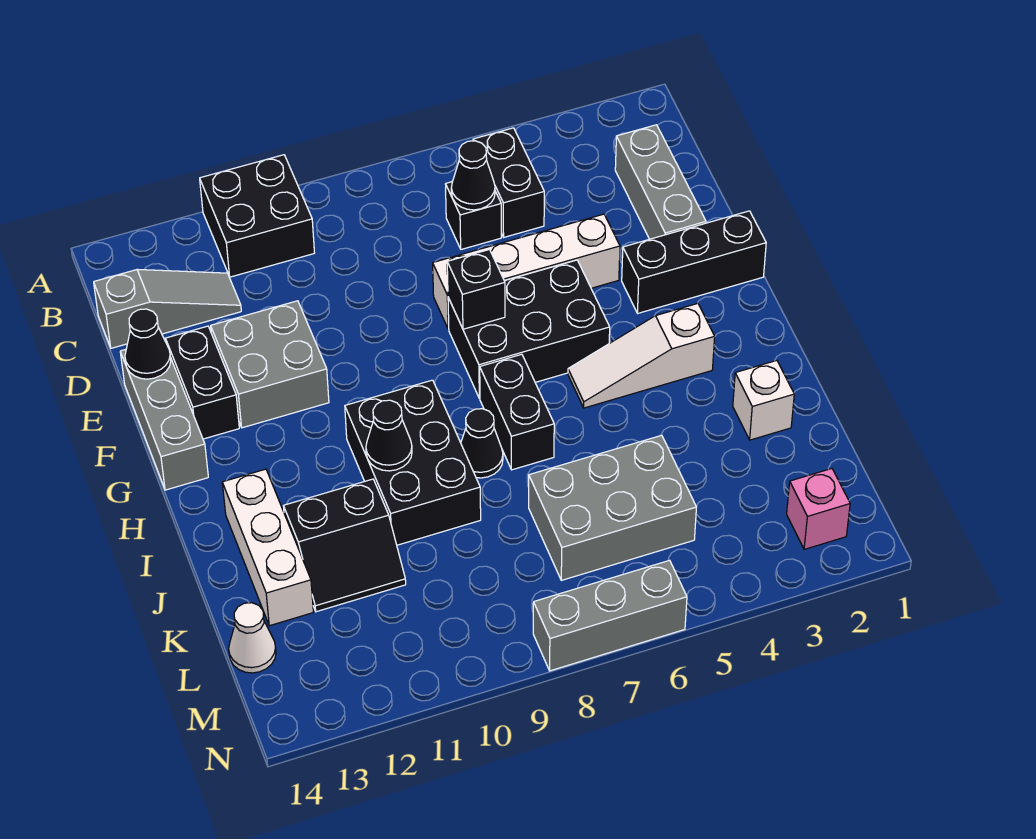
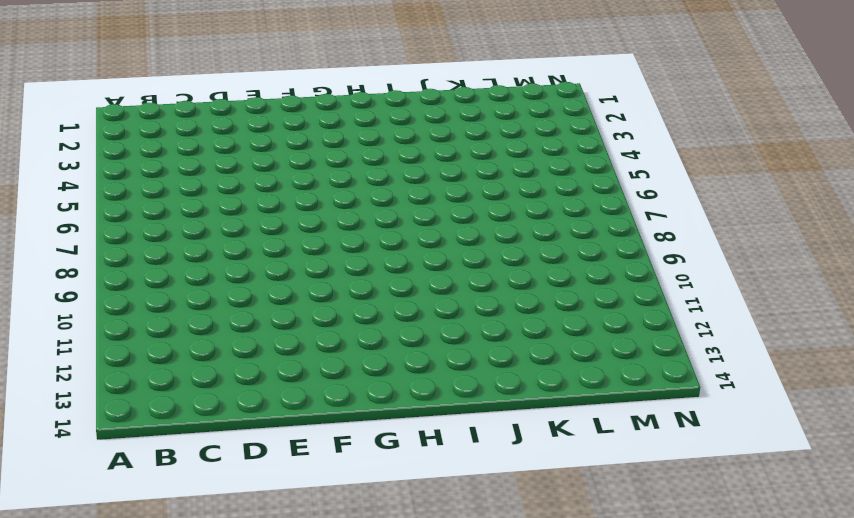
none -> black 2x2 brick [200,155,314,277]
none -> black 1x2 brick [473,128,544,237]
none -> grey 1x3 brick [615,125,706,239]

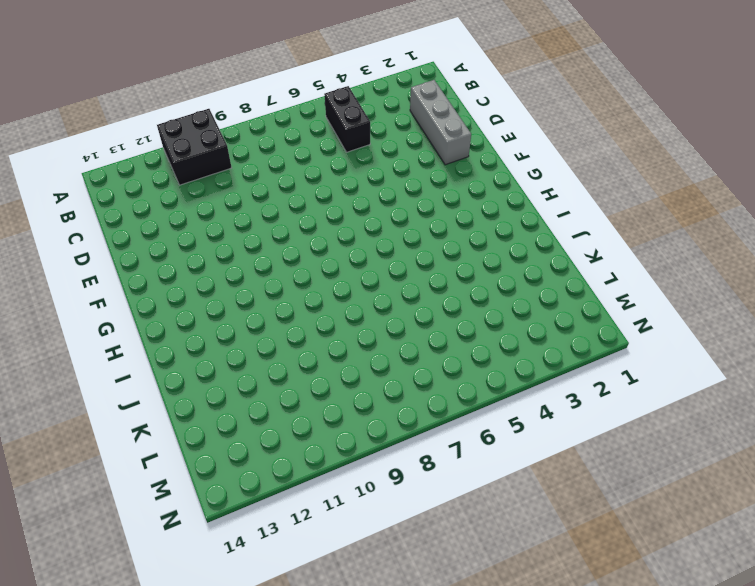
none -> black 1x1 brick [445,182,501,249]
none -> grey 1x3 slope [94,269,241,348]
none -> white 1x4 brick [433,214,620,329]

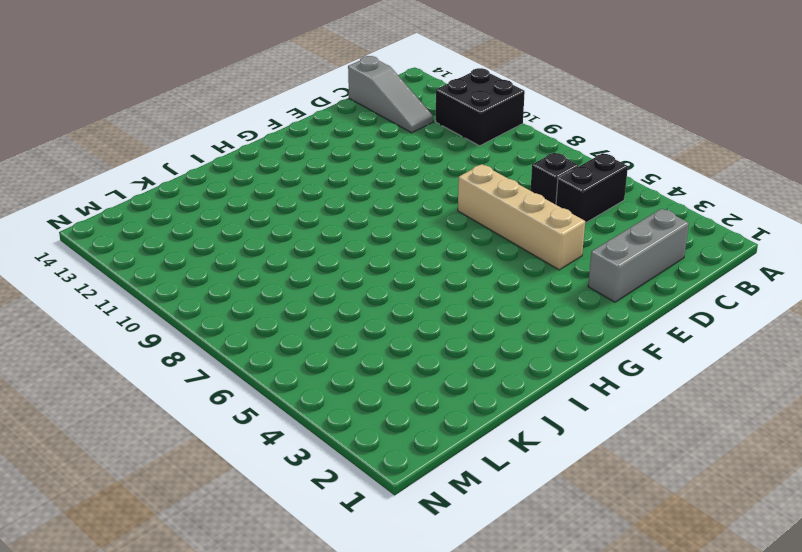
tan 1x4 brick [458,164,585,270] -> white 1x4 brick [433,214,620,329]
none -> grey 2x2 brick [211,301,329,428]
none -> black 1x2 brick [166,326,239,439]
none -> grey 1x3 brick [120,349,208,490]

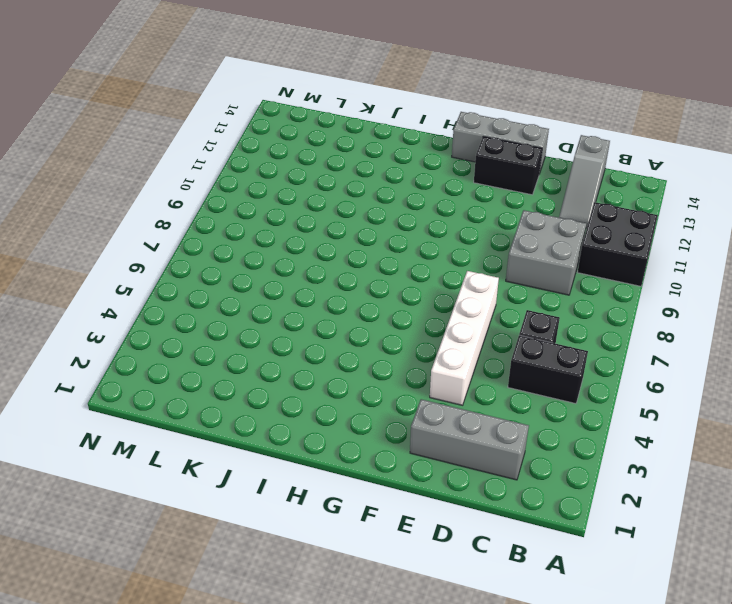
grey 2x2 brick [506,210,586,295] -> grey 2x2 brick moved to [211,301,329,428]
none -> black 1x3 brick [622,211,766,313]
none -> black 2x3 brick [448,260,610,399]
none -> white 1x3 slope [568,303,715,408]

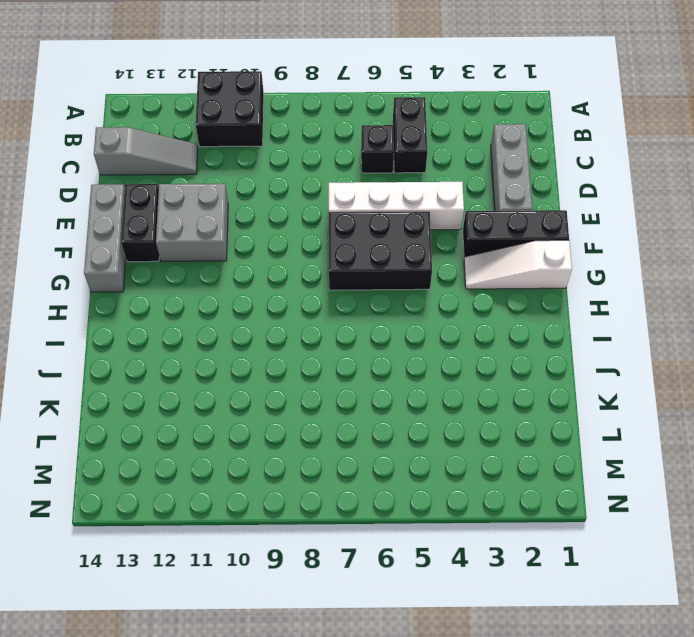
white 1x3 slope [464,240,572,289] -> white 1x3 slope moved to [568,303,715,408]
none -> black 1x2 brick [480,354,554,470]
none -> black 2x3 brick [345,380,481,545]
none -> black 1x1 cone [461,409,503,478]

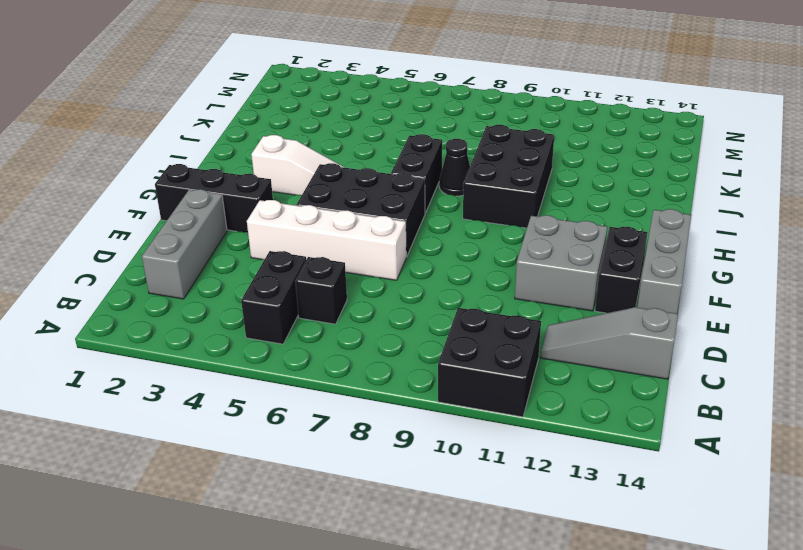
none -> white 1x3 brick [222,469,313,626]
none -> white 1x1 brick [733,361,794,440]
none -> black 2x2 slope [284,479,406,612]

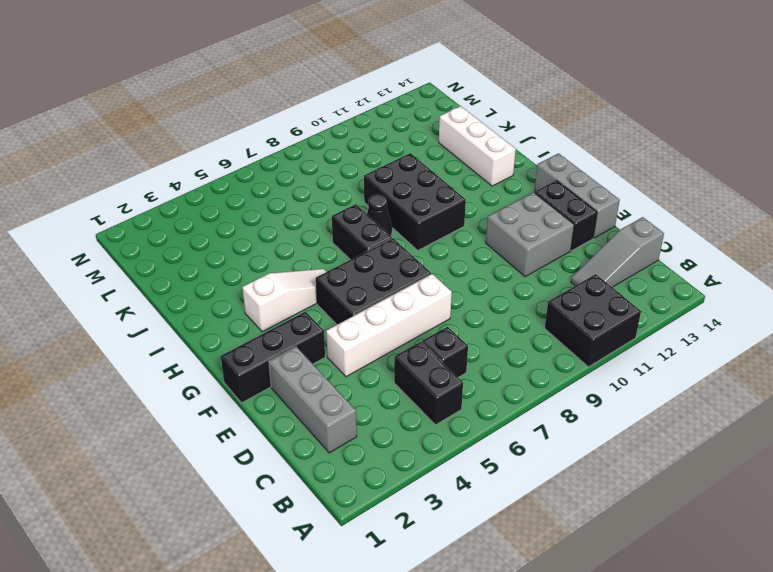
none -> white 1x1 brick [733,361,794,440]
none -> black 2x2 slope [284,479,406,612]
none -> grey 2x3 brick [529,435,696,580]

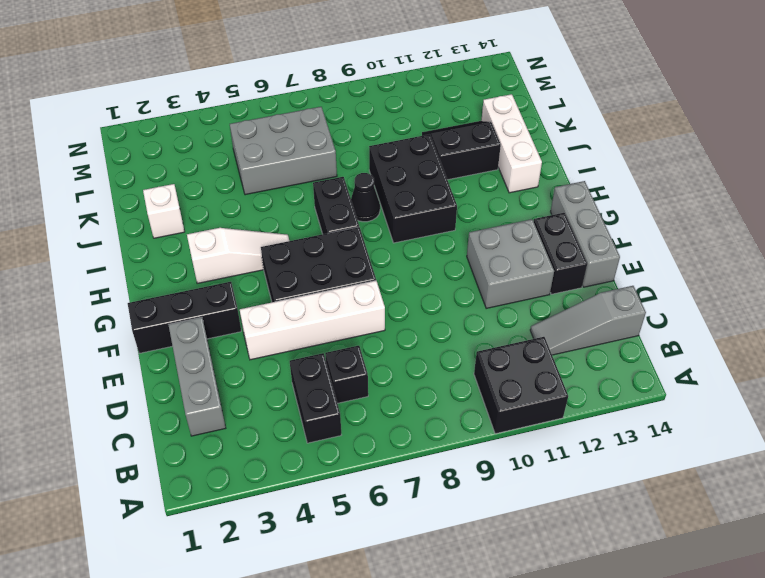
none -> white 1x1 cone [229,603,276,673]
none -> pink 1x1 brick [787,469,850,549]
none -> grey 1x3 brick [533,560,687,671]

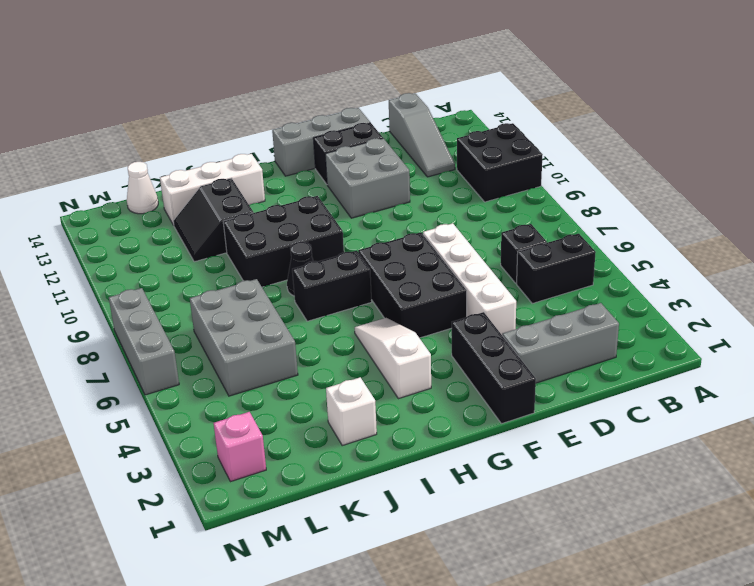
none -> black 1x1 cone [451,141,495,210]
none -> black 1x1 cone [125,309,171,379]
none -> black 1x1 brick [447,250,505,329]

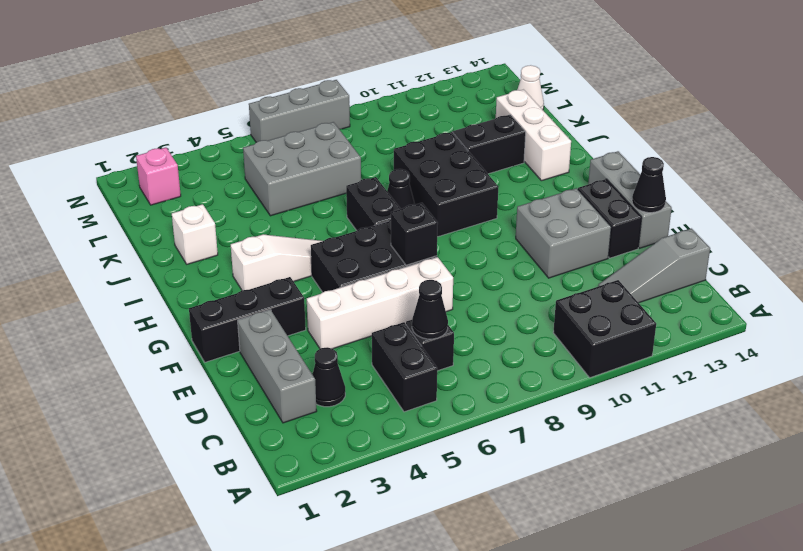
black 1x1 cone [312,347,345,407] -> black 1x1 cone moved to [366,400,412,471]

